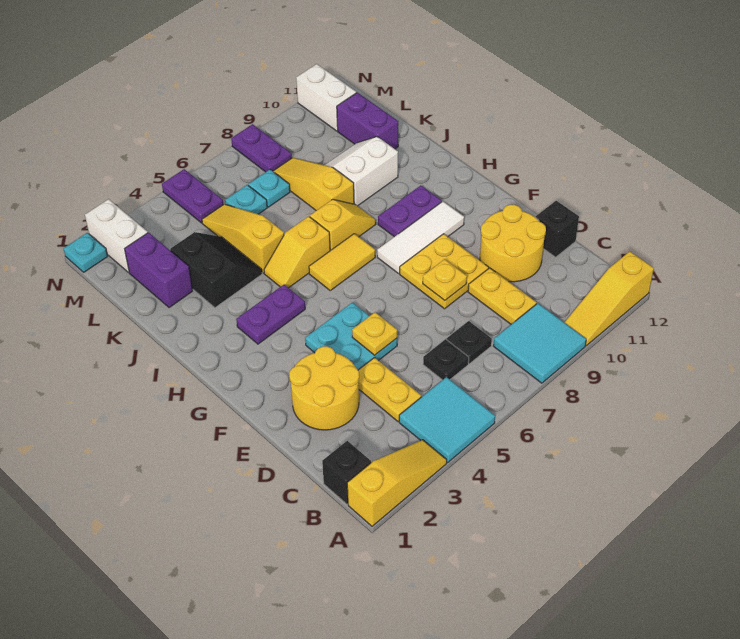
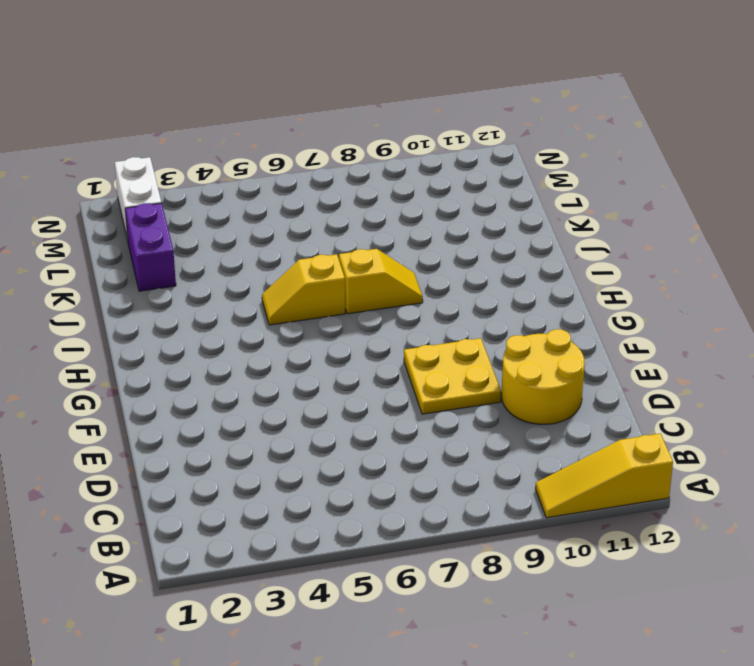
none -> yellow 1x3 slope [347,440,447,526]
none -> cyan 2x2 tile [399,377,495,462]
none -> cyan 2x2 tile [493,303,586,383]
none -> black 1x1 brick [322,441,371,504]

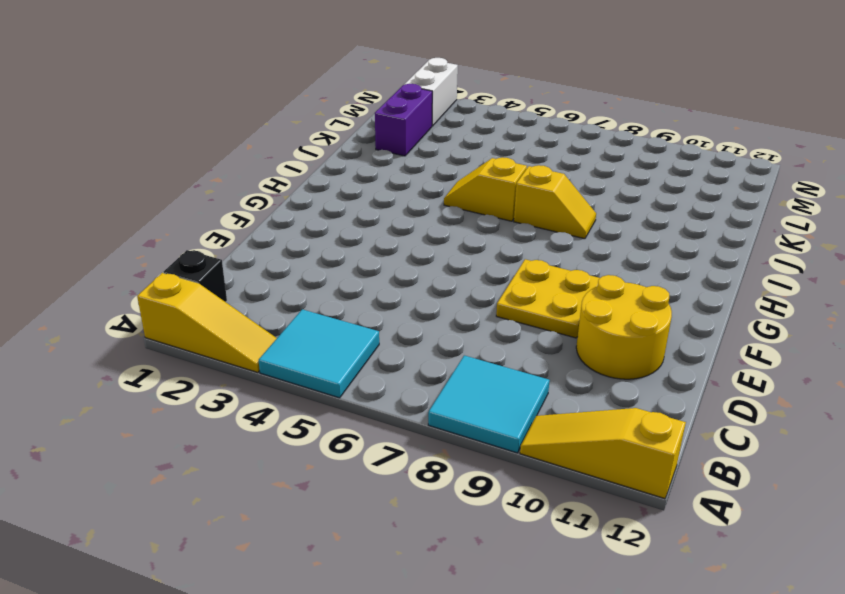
none -> yellow 1x2 plate [358,358,421,422]
none -> black 1x1 plate [423,339,469,380]
none -> black 1x1 plate [447,321,492,364]
none -> yellow 1x2 plate [468,268,537,324]

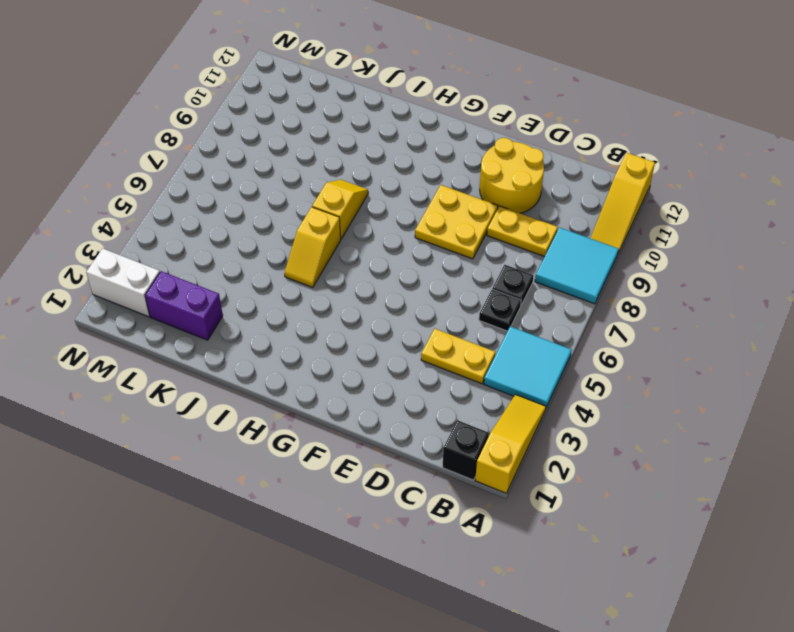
none -> yellow 2x2 round brick [289,346,359,430]
none -> black 1x1 brick [536,201,579,257]
none -> cyan 2x2 plate [305,302,397,370]
none -> white 1x3 tile [377,201,464,273]

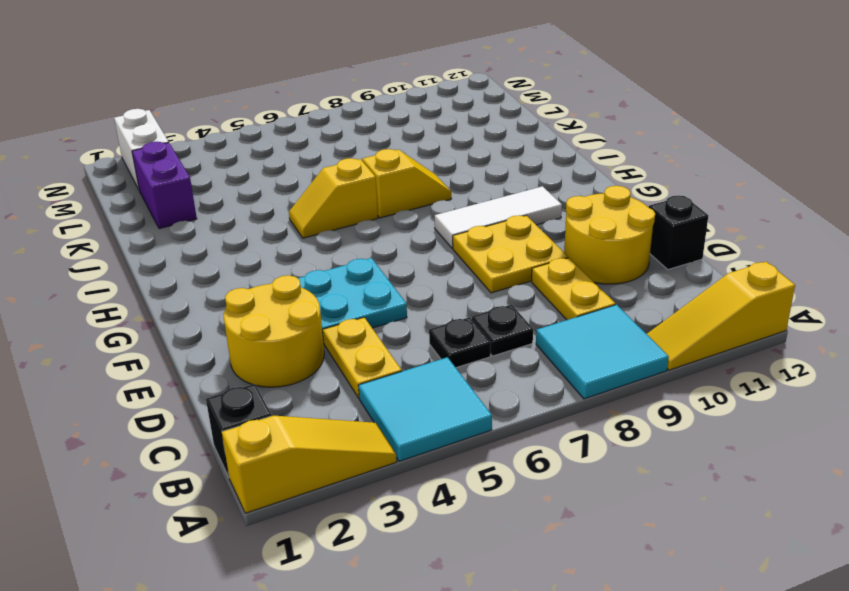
none -> purple 1x2 plate [236,285,305,344]
none -> yellow 1x2 tile [309,234,375,290]
none -> purple 1x2 plate [378,185,442,237]
none -> black 2x2 slope [170,232,262,308]

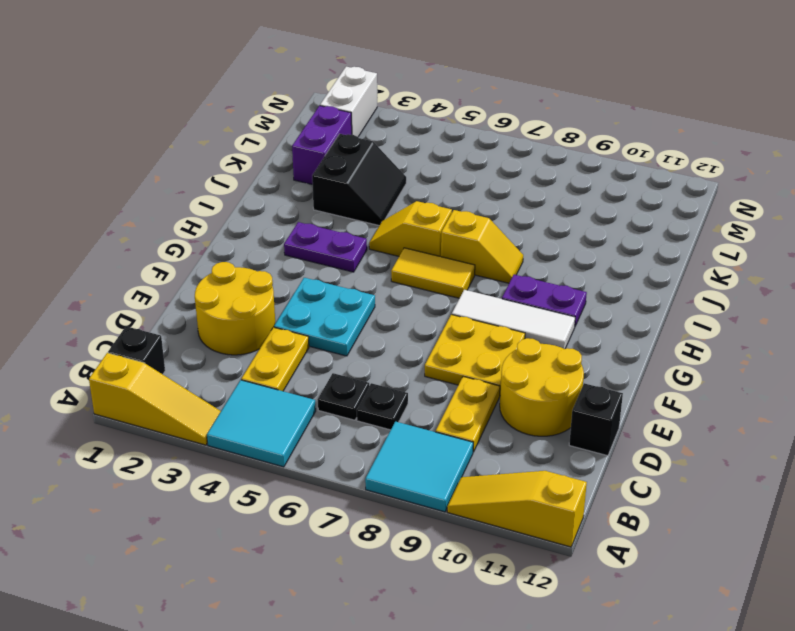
none -> yellow 1x3 slope [202,204,284,273]
none -> yellow 1x3 slope [273,158,354,211]
none -> white 2x2 slope [325,137,398,206]
none -> purple 1x2 brick [337,92,398,149]

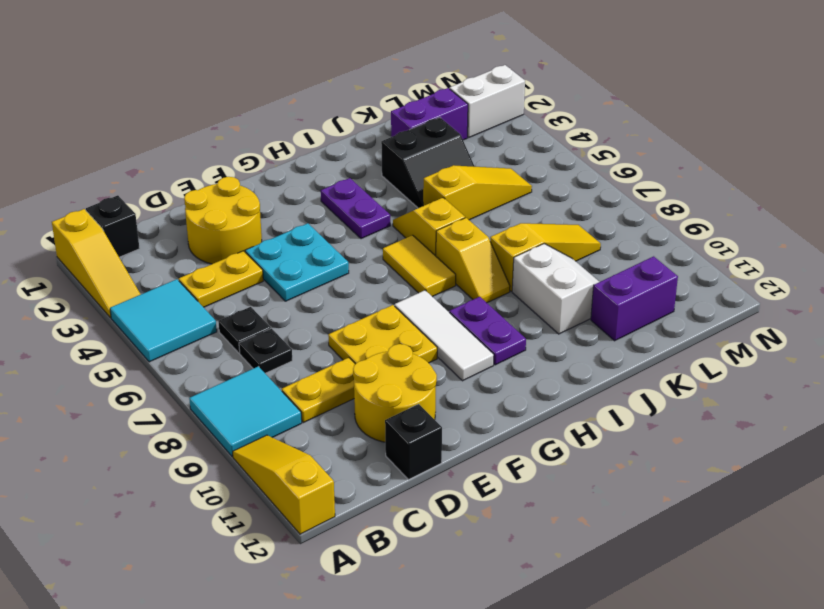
none -> cyan 1x1 plate [225,185,267,214]
none -> cyan 1x1 plate [248,170,290,207]
none -> purple 1x2 plate [162,169,224,223]
none -> purple 1x2 plate [231,124,292,172]

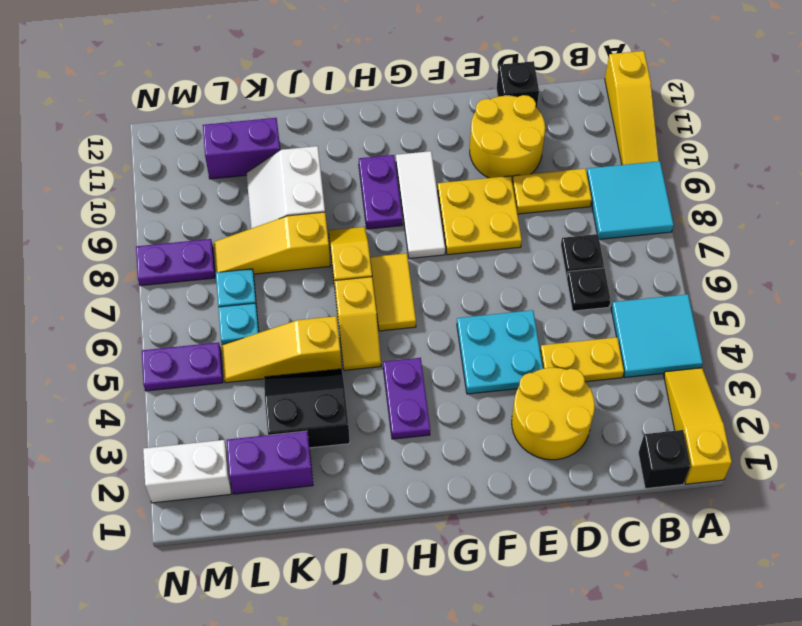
none -> white 1x2 brick [296,64,356,131]
none -> cyan 1x1 plate [64,233,108,272]
none -> yellow 1x1 plate [352,312,397,355]
none -> yellow 1x1 plate [423,259,467,300]

